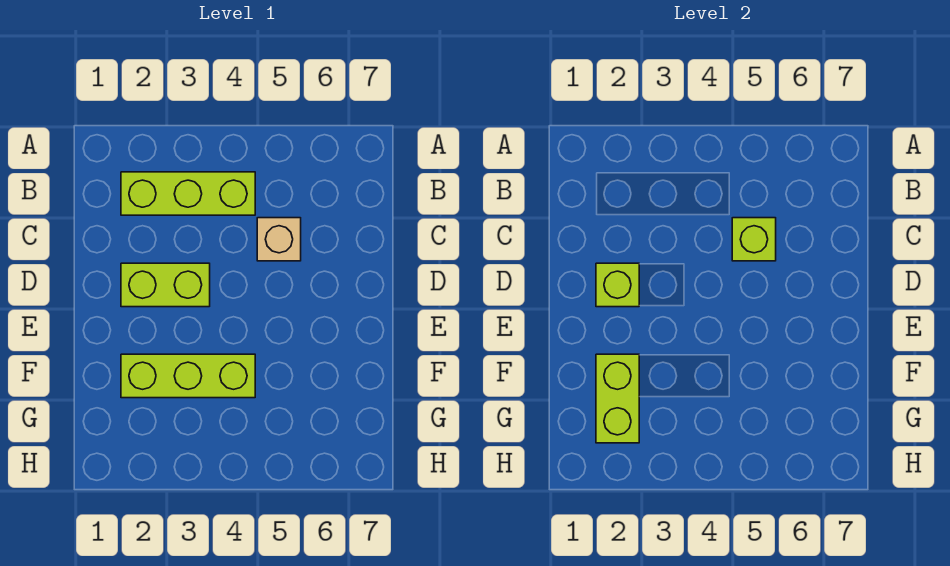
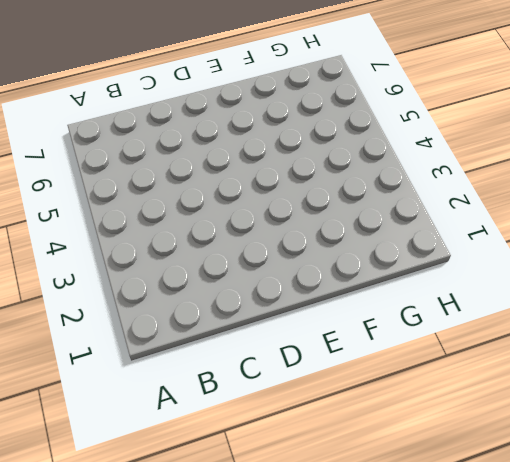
none -> lime 1x3 brick [121,172,255,215]
none -> tan 1x1 brick [257,218,301,261]

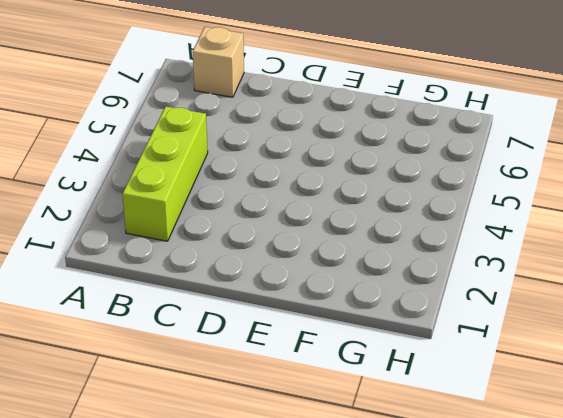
tan 1x1 brick [193,27,244,97] -> tan 1x1 brick moved to [257,218,301,261]
none -> lime 1x2 brick [121,263,210,307]
none -> lime 1x3 brick [121,354,255,398]

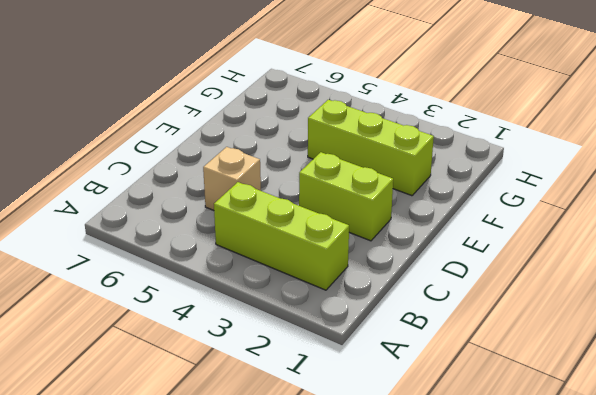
none -> lime 1x1 brick [732,218,776,261]
none -> lime 1x1 brick [596,263,639,307]

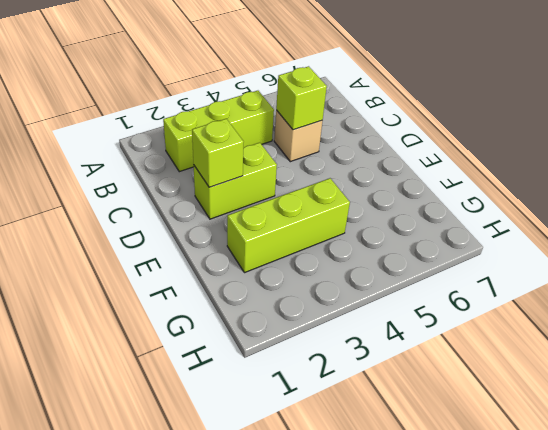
none -> lime 1x2 brick [596,354,639,443]

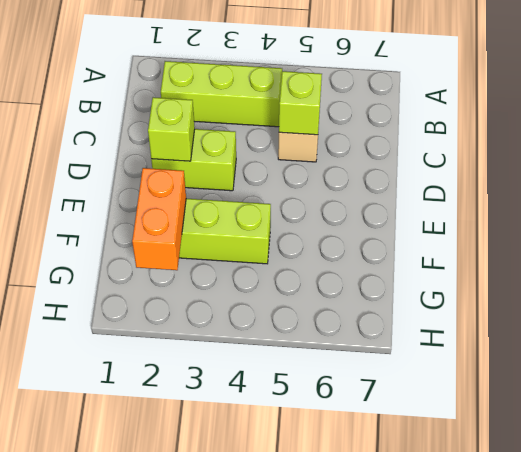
orange 1x2 brick [132,168,186,270] -> lime 1x2 brick [596,354,639,443]

